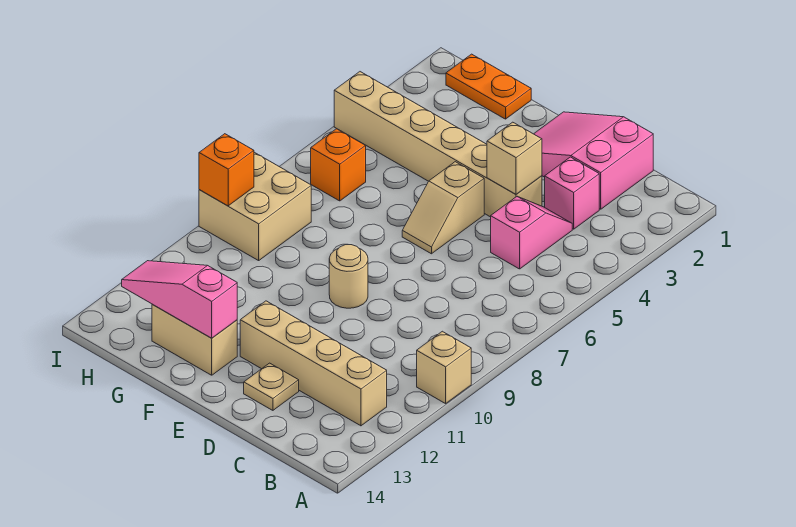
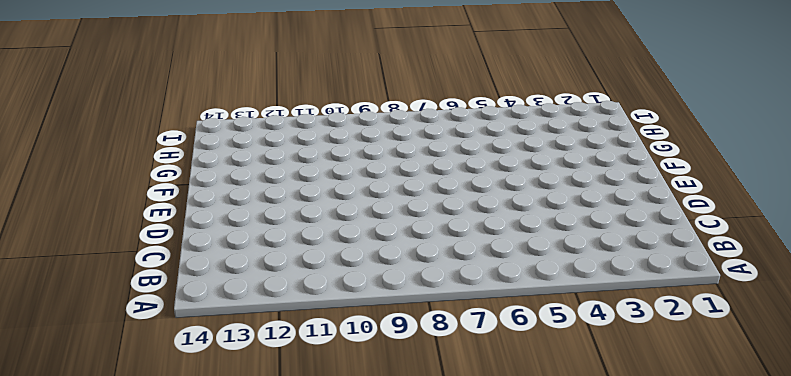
none -> tan 1x1 brick [417,331,471,404]
none -> tan 1x4 brick [240,301,387,426]
none -> pink 2x3 slope [534,112,653,209]

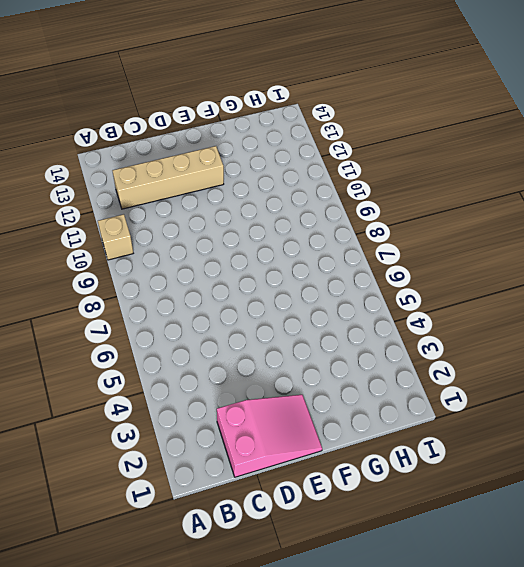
none -> pink 1x1 brick [545,157,599,229]
none -> pink 1x2 slope [491,197,572,269]
none -> tan 1x6 brick [334,72,542,217]

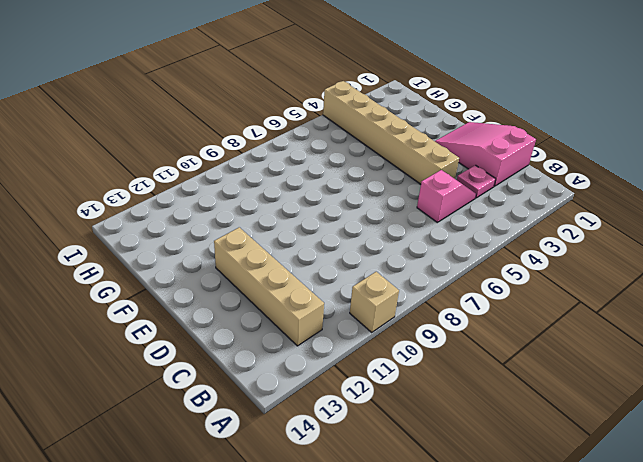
pink 1x1 plate [457,165,496,198] -> pink 1x1 brick [545,157,599,229]
none -> tan 1x1 plate [244,363,299,410]
none -> tan 1x2 slope [402,162,484,254]
none -> tan 1x1 round brick [329,245,368,308]

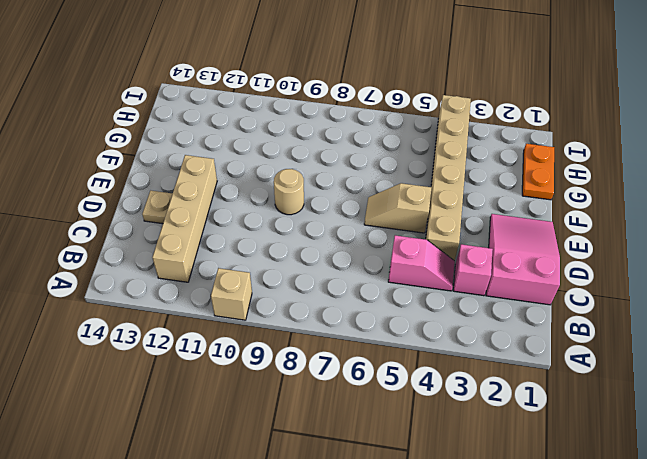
none -> tan 1x2 brick [152,304,237,375]
none -> orange 1x1 brick [311,129,366,201]
none -> tan 2x2 brick [199,152,311,261]

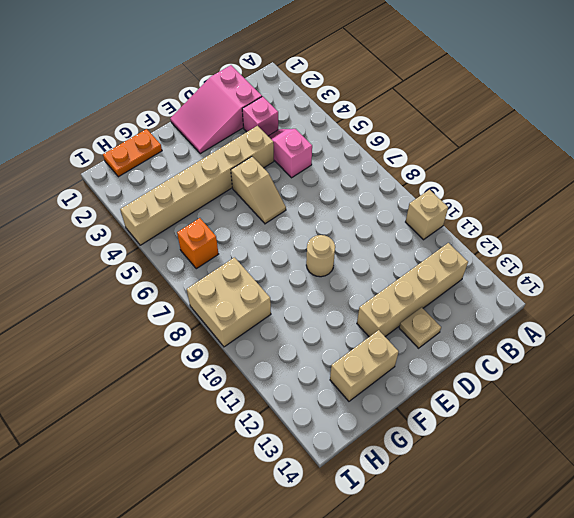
none -> tan 1x1 brick [487,122,542,194]
none -> pink 1x3 slope [122,261,237,338]
none -> orange 1x1 brick [199,134,254,206]

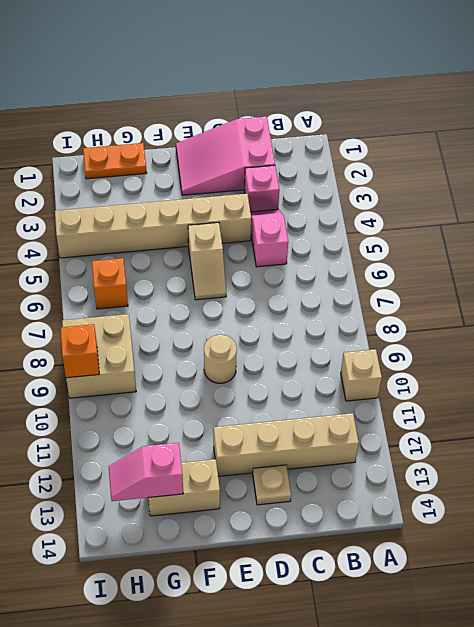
pink 1x2 slope [109,443,183,501] -> pink 1x3 slope [122,261,237,338]
none -> tan 1x1 brick [487,122,542,194]

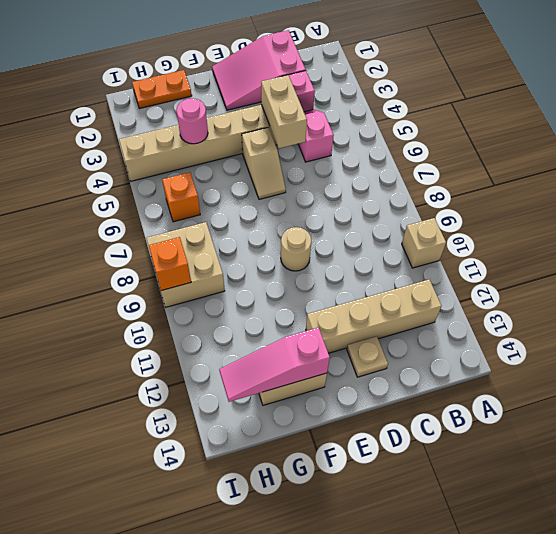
tan 1x2 brick [261,75,307,148] -> tan 1x1 brick [487,122,542,194]
pink 1x1 round brick [176,98,208,144] -> none

